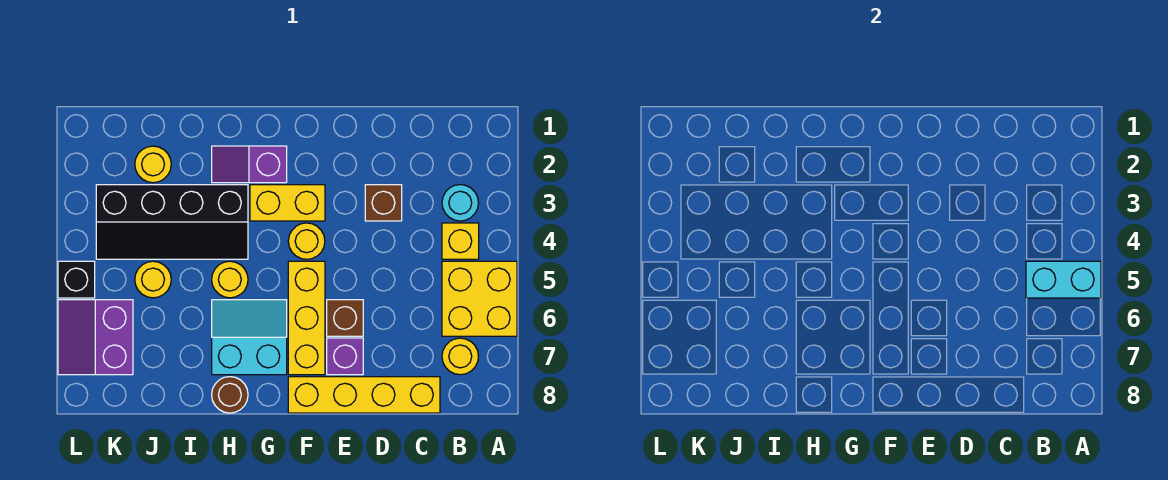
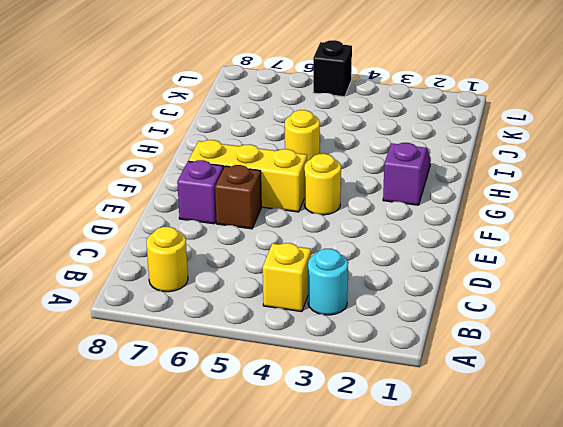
none -> yellow 2x2 brick [442,261,517,336]
none -> yellow 1x4 brick [288,377,440,413]
none -> brown 1x1 brick [365,185,402,221]

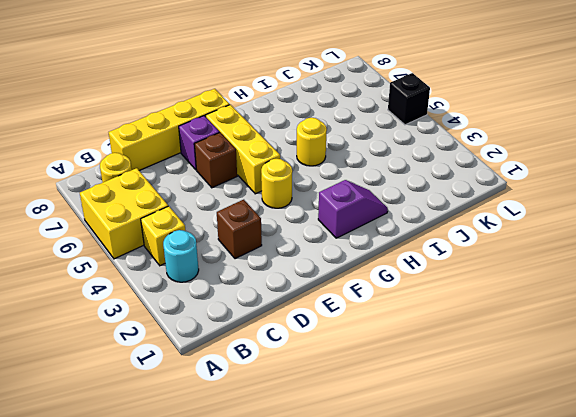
none -> yellow 1x2 brick [250,185,325,221]
none -> cyan 2x2 slope [212,300,287,375]
none -> black 2x4 slope [96,185,248,259]

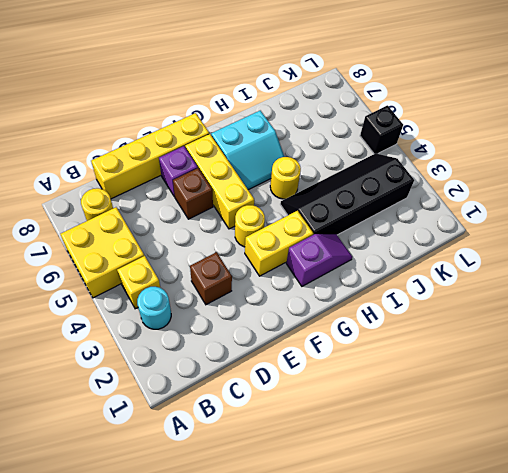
none -> brown 1x1 round brick [212,377,248,413]
none -> yellow 1x1 round brick [135,146,171,183]
none -> yellow 1x1 round brick [135,261,171,298]

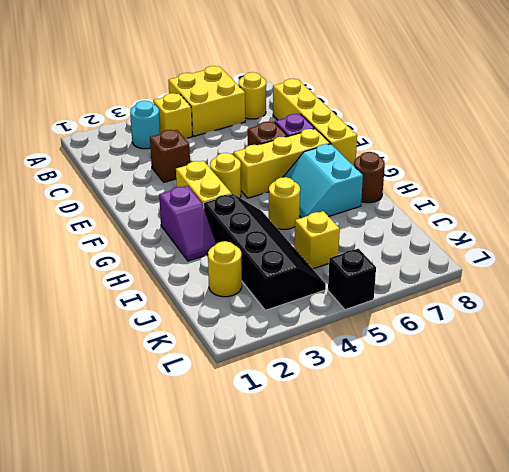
yellow 1x1 brick [294,211,340,269] -> yellow 1x1 round brick [135,261,171,298]
none -> purple 2x2 slope [58,300,133,375]
none -> cyan 1x2 brick [1026,261,1101,298]

